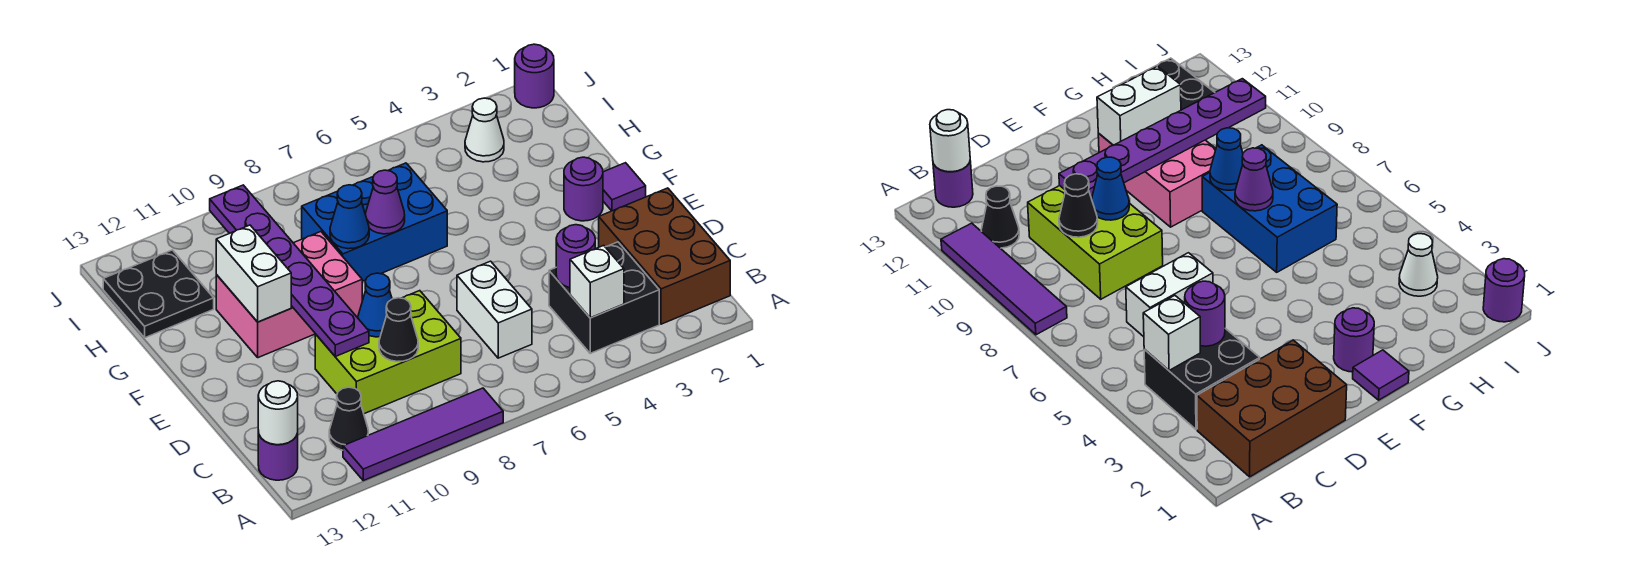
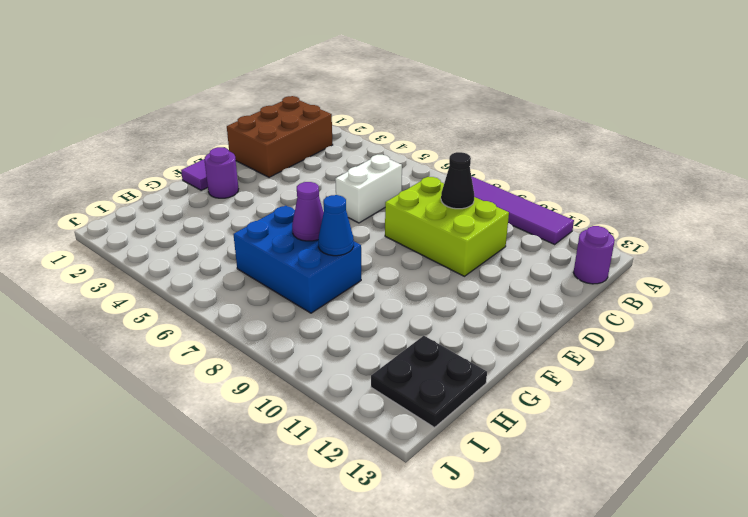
none -> black 2x2 brick [549,242,659,353]
none -> black 1x1 cone [329,387,368,450]
none -> pink 2x3 brick [216,232,362,358]

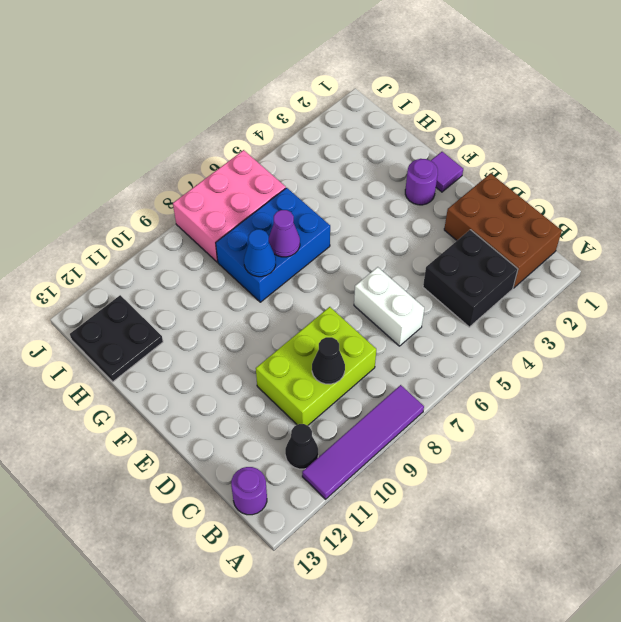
pink 2x3 brick [173,150,286,262] -> pink 2x3 brick moved to [216,232,362,358]
none -> white 1x1 cone [465,98,504,162]
none -> purple 1x1 round brick [515,44,554,108]
none -> white 1x1 brick [570,245,624,318]

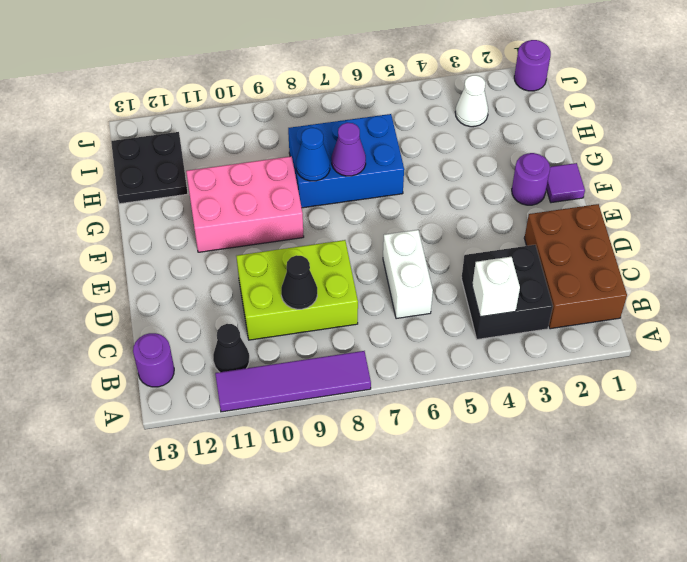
none -> white 1x1 round brick [258,381,298,445]
none -> purple 1x1 round brick [556,225,595,287]
none -> blue 1x1 cone [358,273,392,337]

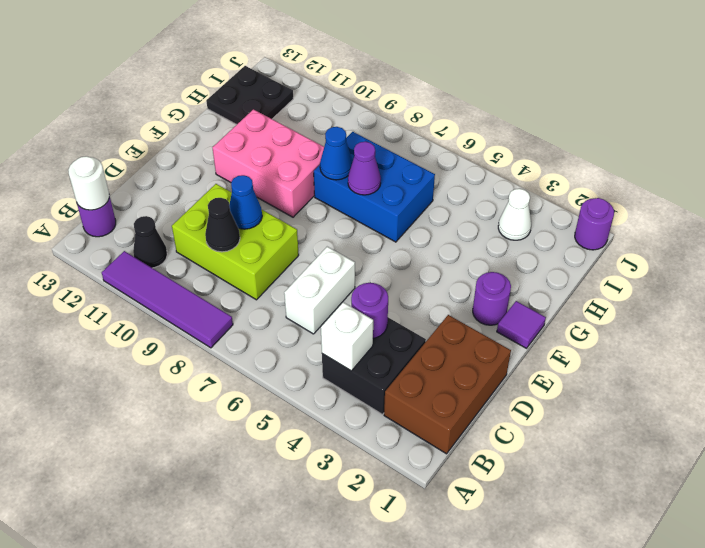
none -> purple 1x6 plate [210,185,369,356]
none -> white 1x2 brick [216,225,291,322]

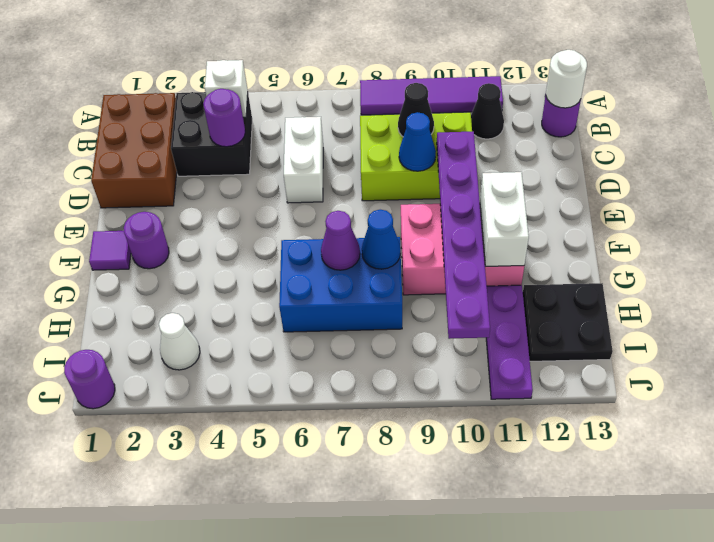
purple 1x3 plate [486,285,533,399] -> none

